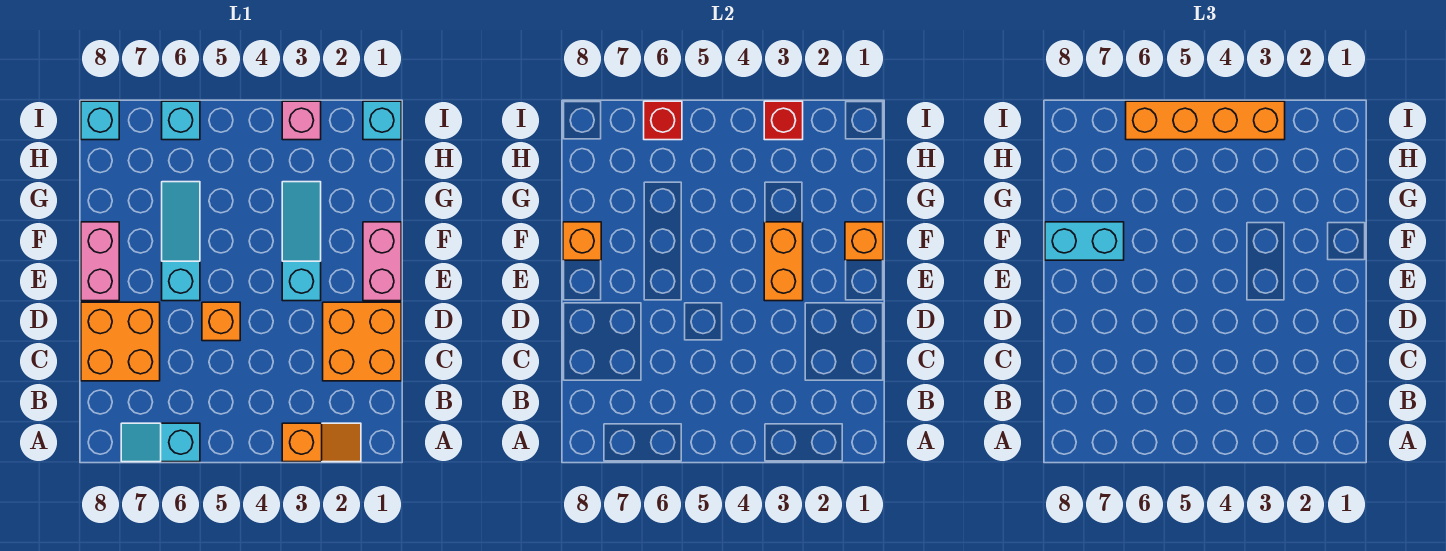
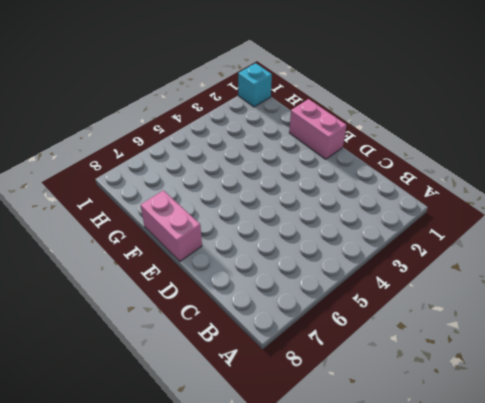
none -> orange 1x2 slope [282,423,361,462]
none -> cyan 1x2 slope [121,423,200,462]
none -> orange 2x2 brick [323,302,401,381]

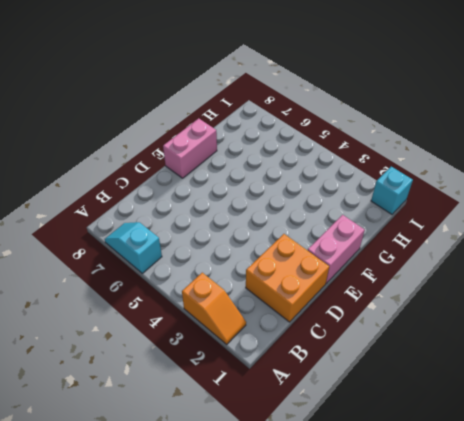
none -> orange 2x2 brick [81,302,160,381]
none -> orange 1x1 brick [202,302,240,341]
none -> cyan 1x3 slope [282,182,321,301]

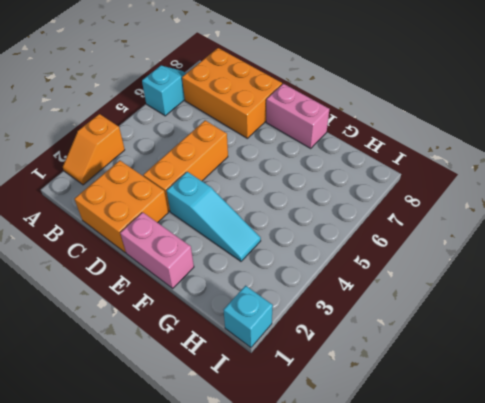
orange 2x3 brick [182,48,282,138] -> orange 2x2 brick [81,302,160,381]
orange 1x3 brick [143,120,228,211] -> orange 1x1 brick [202,302,240,341]
none -> cyan 1x3 slope [162,182,200,301]
none -> pink 1x1 brick [282,101,321,140]
none -> cyan 1x1 brick [162,101,200,140]

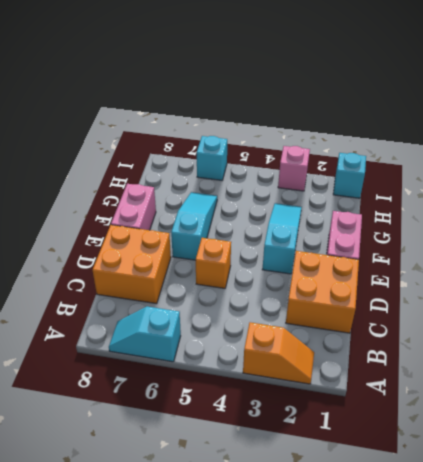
none -> cyan 1x1 brick [81,101,119,140]
none -> orange 1x2 brick [764,222,803,301]
none -> orange 1x1 brick [845,222,883,260]

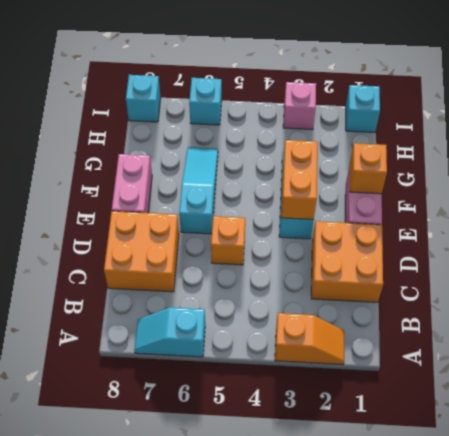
none -> orange 1x1 brick [563,222,601,260]
none -> red 1x1 brick [764,101,803,140]
none -> red 1x1 brick [644,101,682,140]

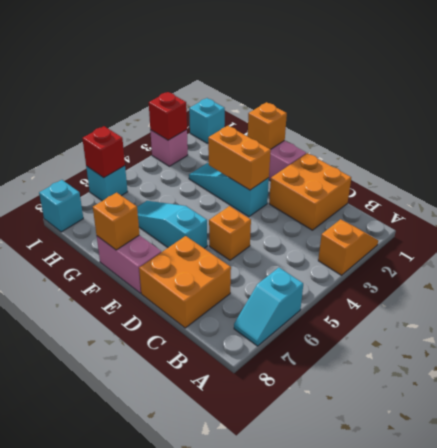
none -> cyan 1x2 brick [1045,222,1124,260]
none -> orange 1x4 brick [1126,101,1285,140]

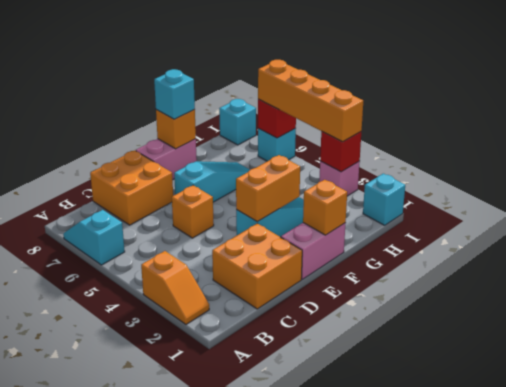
cyan 1x1 brick [154,69,195,119] -> cyan 1x2 brick [1045,222,1124,260]

